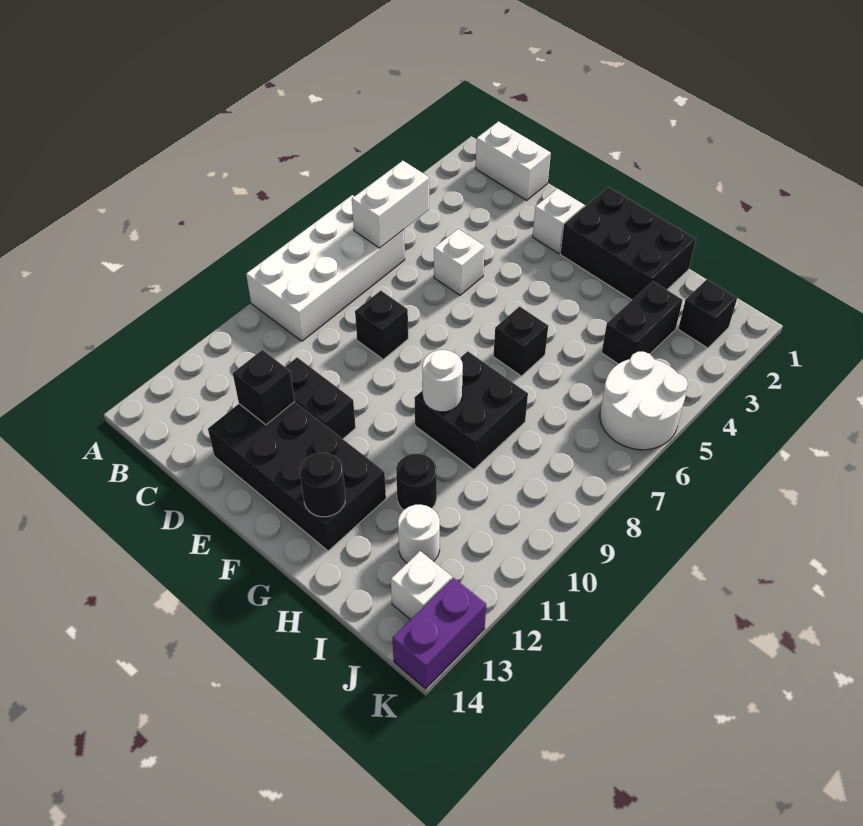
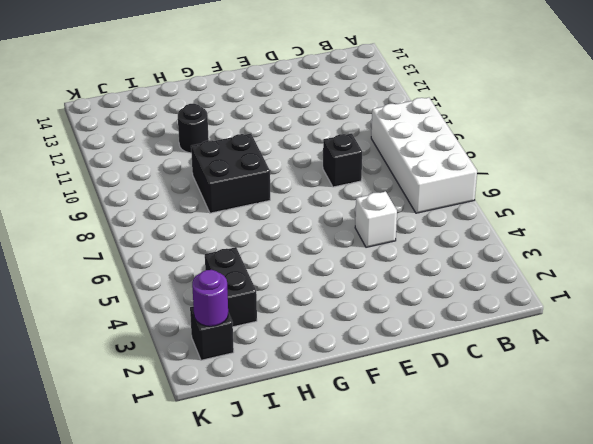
purple 1x1 round brick [192,270,228,326] -> none
none -> white 1x2 brick [476,121,551,200]
none -> black 1x2 brick [285,357,356,439]
none -> black 2x4 brick [208,402,386,551]

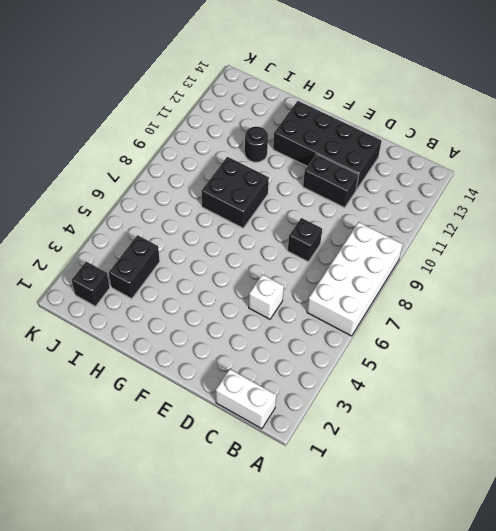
none -> white 1x1 brick [533,188,584,254]
none -> black 2x3 brick [560,187,696,300]
none -> black 1x1 brick [493,306,548,376]

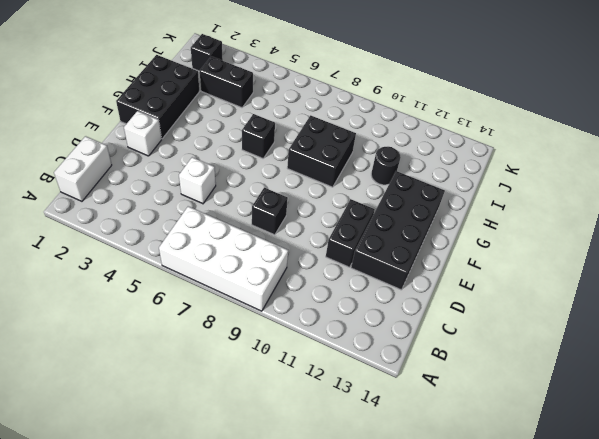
none -> white 1x1 round brick [398,505,440,563]
none -> white 2x2 round brick [600,352,688,450]
none -> white 1x1 brick [391,551,452,620]

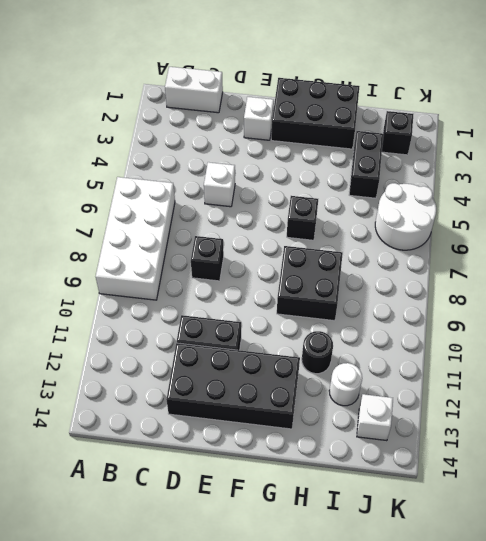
none -> purple 1x2 brick [392,578,486,689]
none -> white 1x2 brick [352,161,429,248]
none -> black 1x1 brick [233,350,295,425]

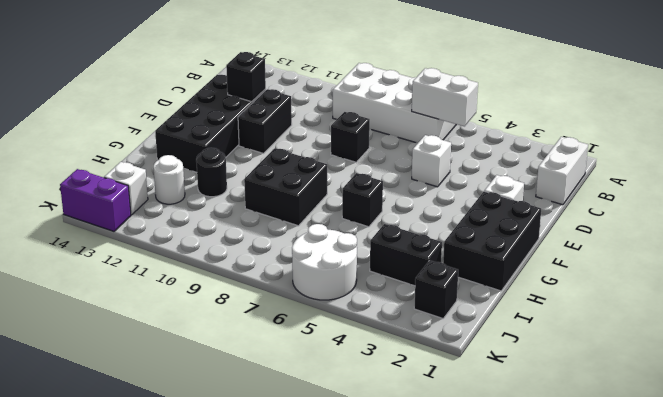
none -> white 1x1 round brick [422,350,463,412]
none -> black 1x1 round brick [300,453,345,517]

